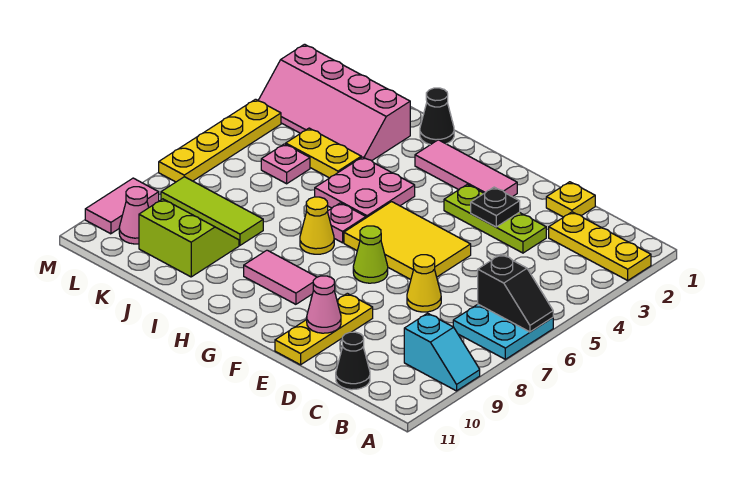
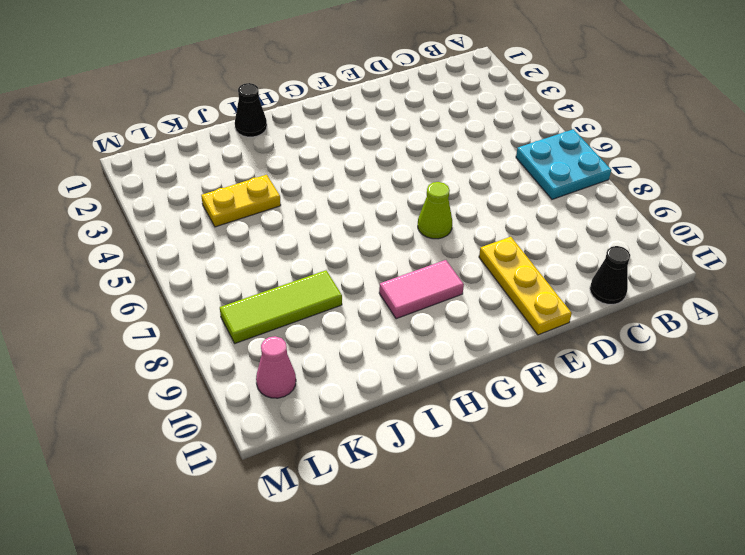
none -> yellow 1x3 plate [549,212,651,280]
none -> cyan 1x2 slope [404,313,480,391]
none -> yellow 1x1 plate [546,182,595,217]

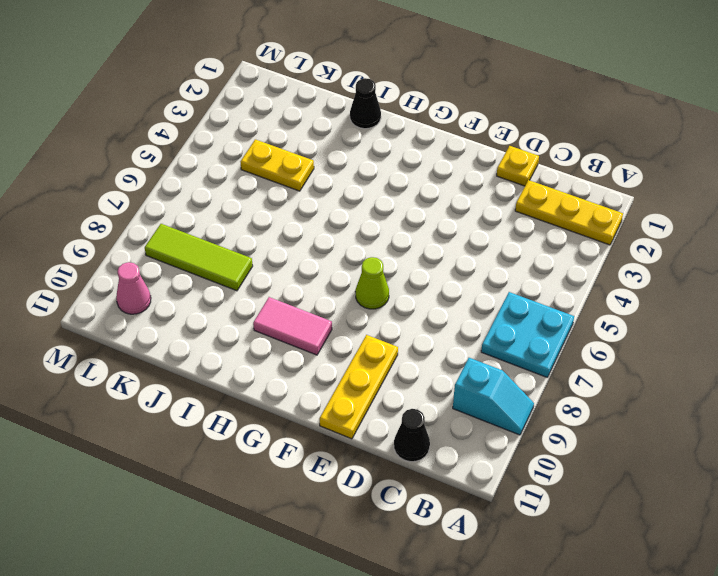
none -> lime 1x3 plate [444,184,546,253]
none -> yellow 1x1 cone [407,255,441,312]
none -> yellow 2x3 tile [344,202,471,279]

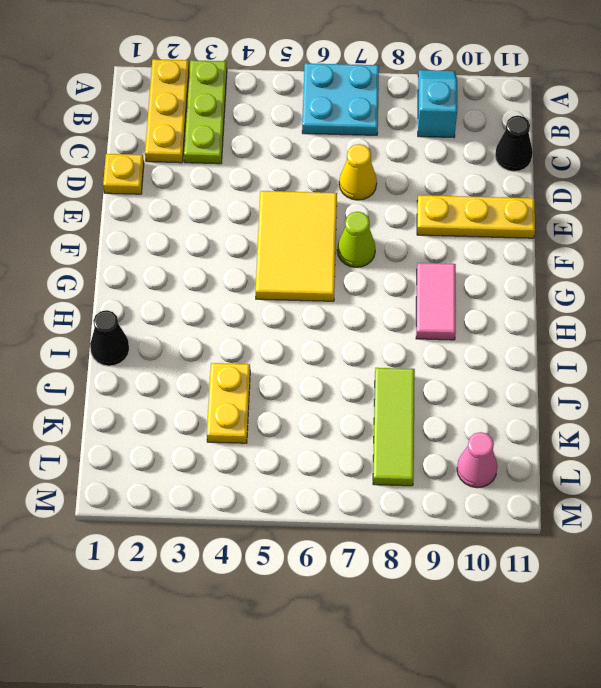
lime 1x3 plate [184,60,227,164] -> lime 1x3 plate moved to [444,184,546,253]
none -> pink 1x3 tile [415,140,517,197]
none -> pink 2x2 plate [315,157,415,218]
none -> pink 1x1 plate [327,203,366,243]

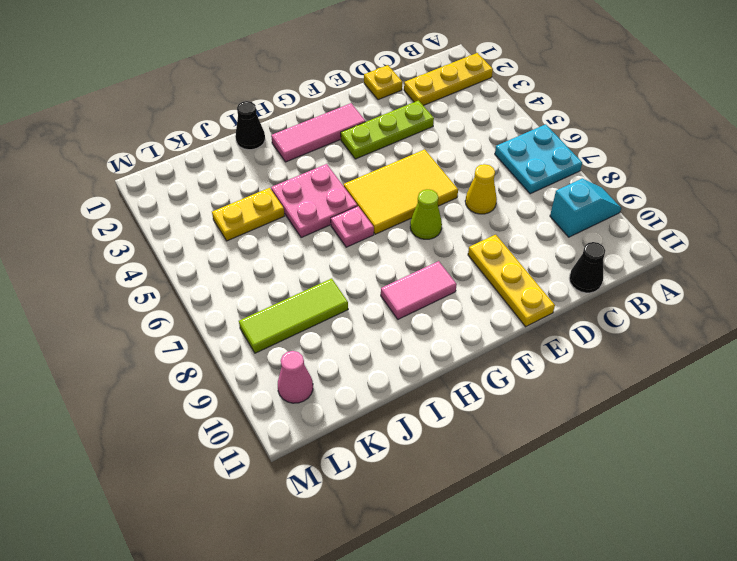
none -> yellow 1x1 cone [300,197,334,254]
none -> pink 2x4 slope [258,44,410,161]
none -> lime 2x2 slope [139,199,239,277]

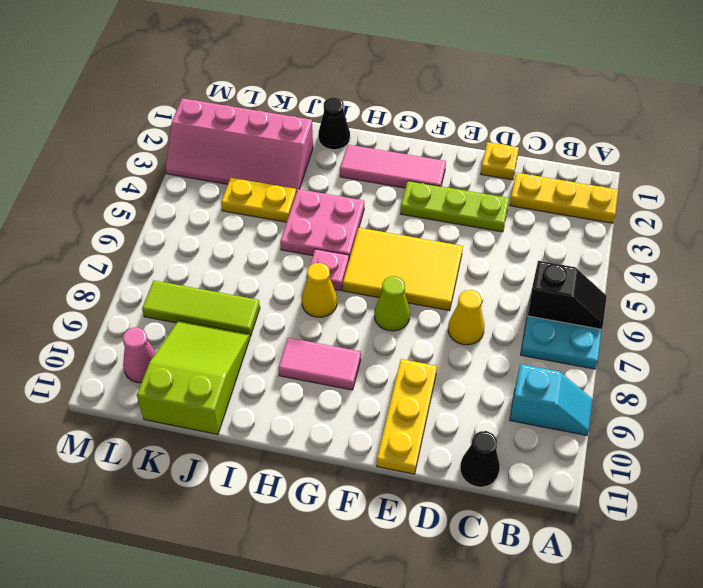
lime 2x3 slope [137,320,250,434] -> lime 2x2 slope [139,199,239,277]
none -> pink 1x1 plate [261,144,310,184]
none -> yellow 1x4 plate [159,99,281,182]
none -> pink 1x2 tile [85,178,159,234]

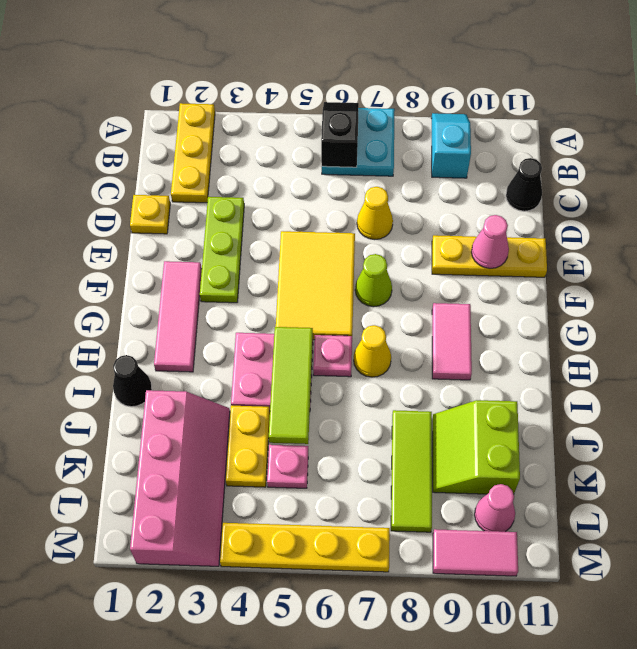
lime 1x3 tile [269,327,313,444] -> none
none -> black 1x1 plate [471,187,520,227]

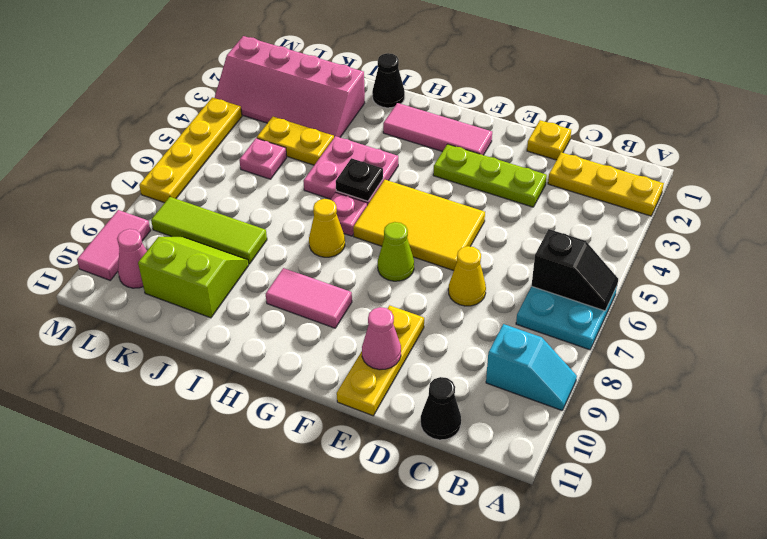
black 1x1 plate [336,158,383,201] -> black 1x1 plate moved to [471,187,520,227]

